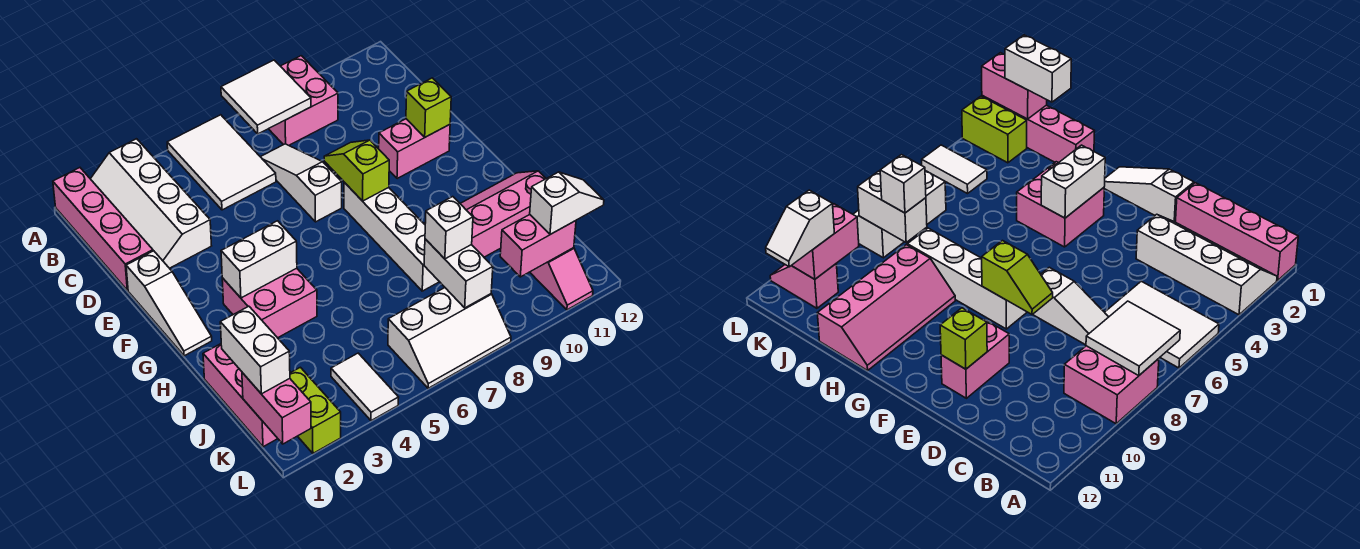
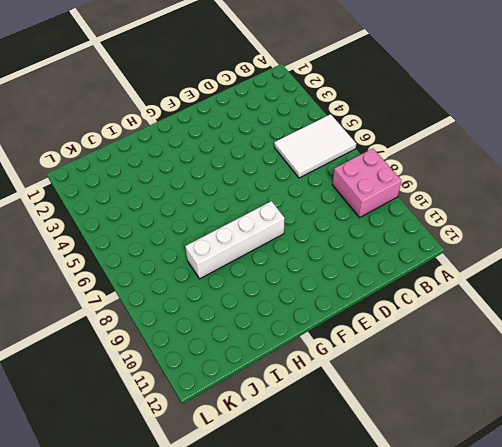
none -> pink 1x4 brick [53,168,153,290]
none -> white 2x4 slope [91,139,211,268]
none -> white 1x3 slope [261,144,342,222]

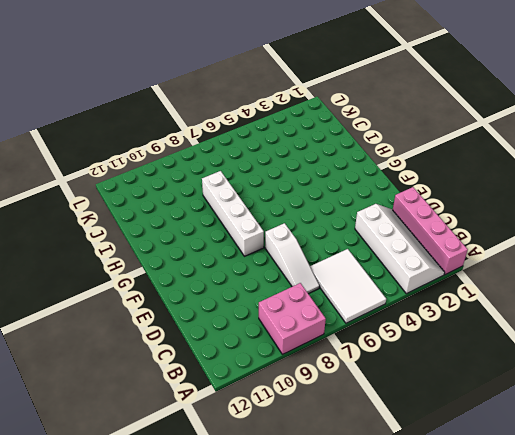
none -> white 1x3 slope [126,251,212,356]
none -> pink 1x2 brick [379,119,450,179]
none -> pink 2x2 brick [222,268,317,338]

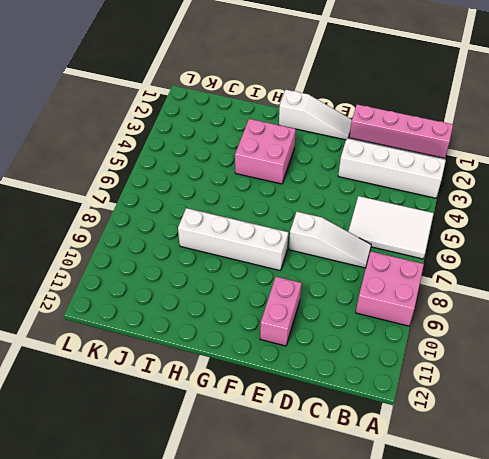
white 1x3 slope [279,90,352,140] -> white 1x3 slope turned to [126,251,212,356]
none -> pink 2x4 slope [424,171,546,257]
none -> pink 1x3 brick [203,344,278,447]
none -> lime 1x2 brick [290,367,341,453]

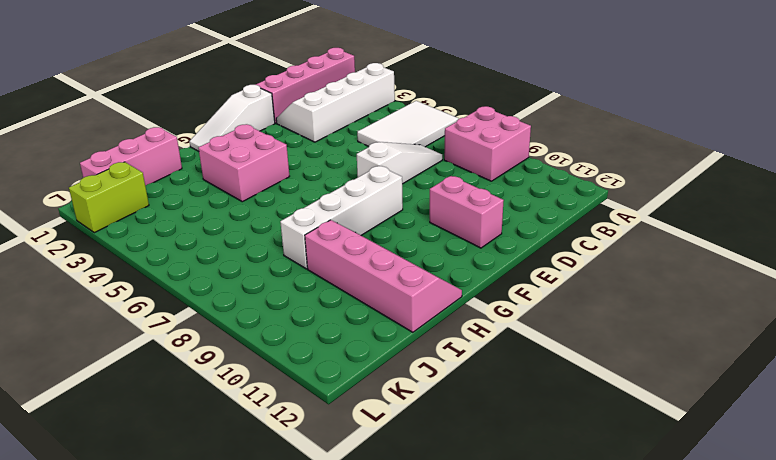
none -> white 1x2 tile [331,353,399,421]
none -> white 2x3 slope [388,288,511,388]
none -> pink 1x2 slope [530,248,593,310]

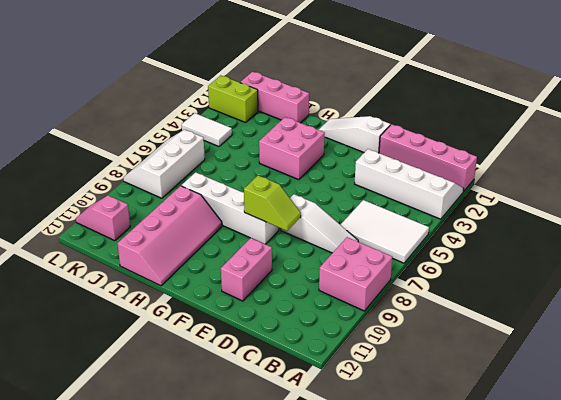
none -> white 2x2 tile [221,60,311,134]
none -> lime 1x1 brick [406,78,451,137]
none -> white 1x2 brick [221,221,297,298]

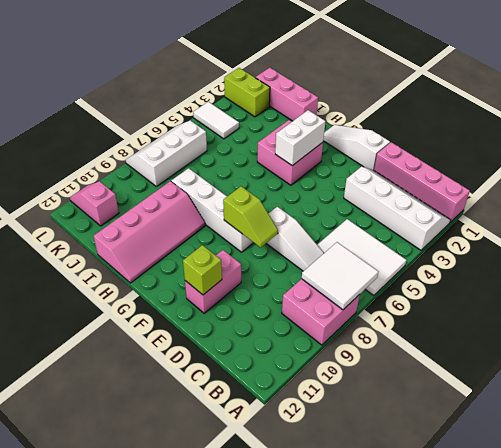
none -> white 1x2 brick [424,239,493,308]
none -> pink 1x2 brick [242,373,311,444]
none -> pink 1x2 brick [500,215,576,277]

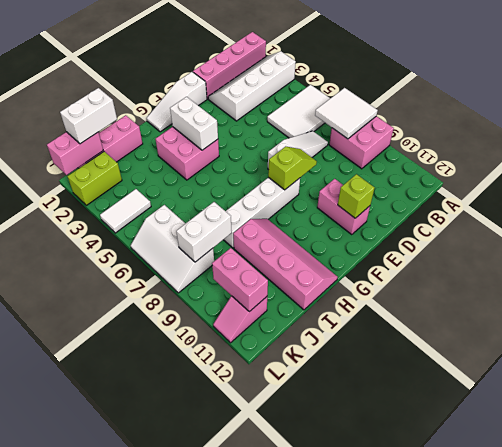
none -> white 1x1 brick [425,197,473,259]
none -> white 1x2 slope [530,172,604,234]

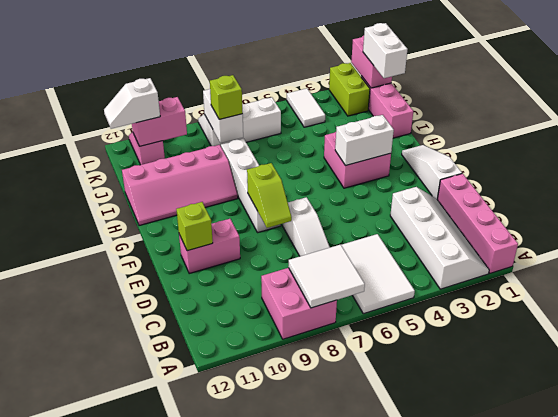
lime 1x1 brick [210,75,243,119] -> white 1x1 brick [425,197,473,259]

